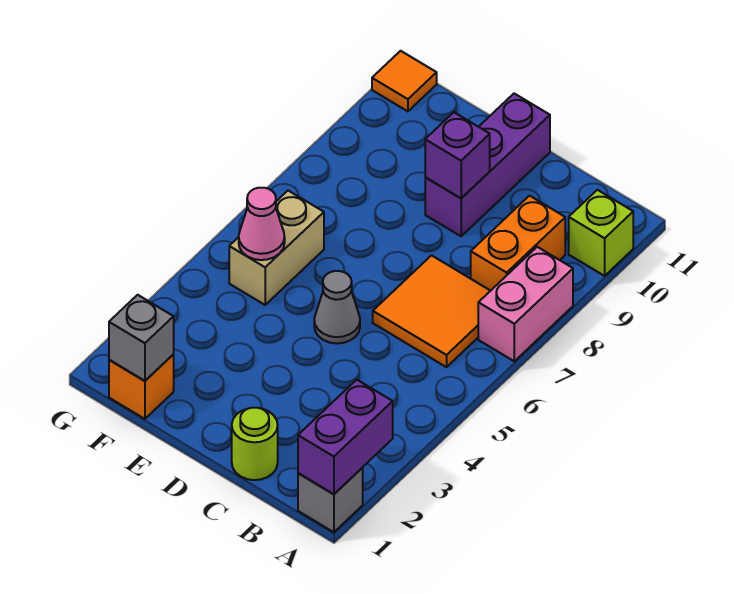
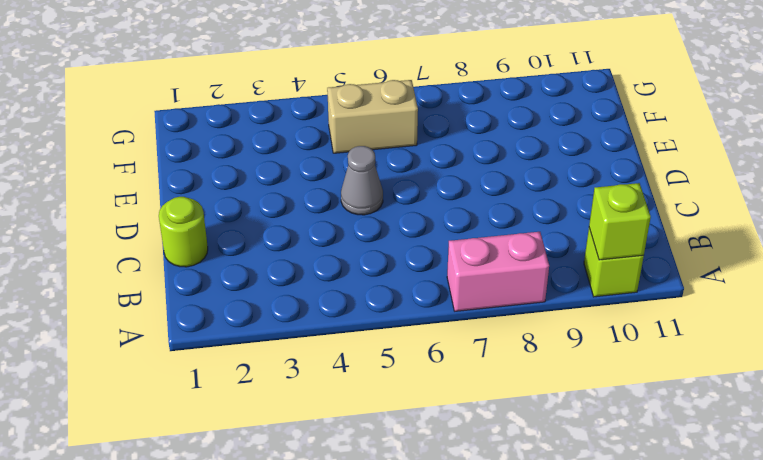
lime 1x1 brick [589,183,651,260] -> none
none -> grey 1x1 brick [298,468,363,532]
none -> orange 2x2 tile [373,255,490,367]
none -> orange 1x2 brick [471,196,565,291]

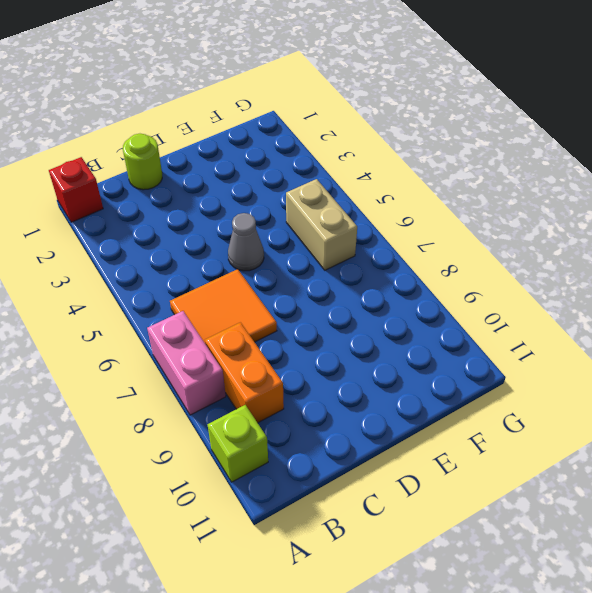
red 1x1 brick [49,157,103,222] -> grey 1x1 brick [298,468,363,532]
none -> purple 1x3 brick [425,94,550,236]
none -> orange 1x1 brick [109,355,174,419]
none -> orange 1x1 tile [372,51,437,111]

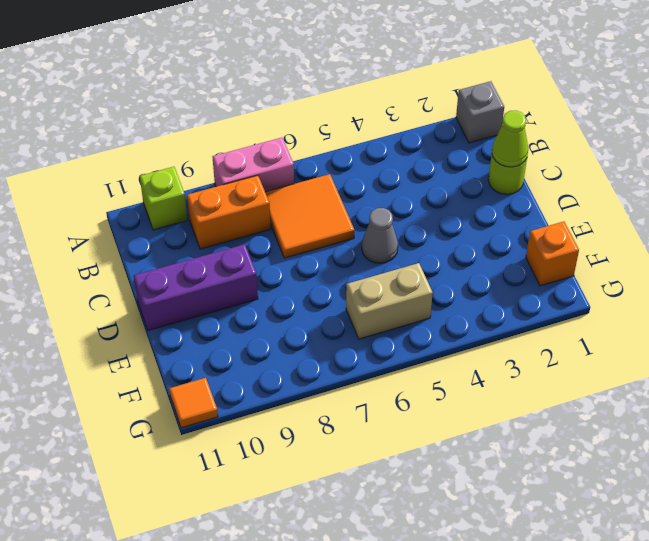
lime 1x1 cone [492,110,528,167] -> none
none -> purple 1x2 brick [298,380,393,494]
none -> purple 1x1 brick [425,112,490,198]
none -> grey 1x1 brick [109,295,174,381]

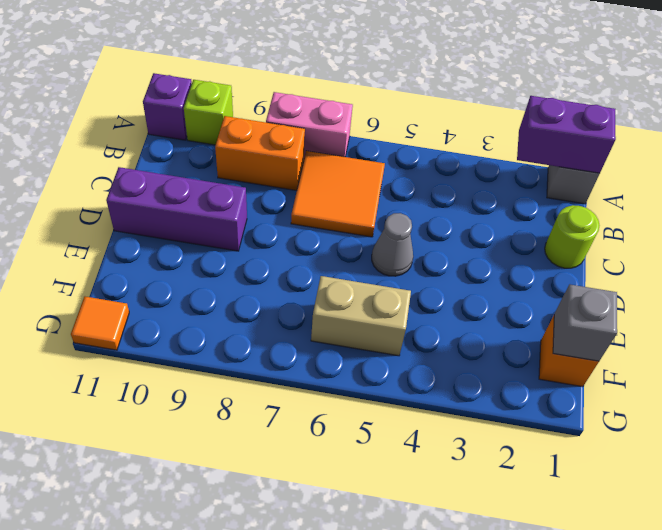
purple 1x1 brick [143,73,192,140] -> purple 1x1 brick moved to [425,112,490,198]
none -> pink 1x1 cone [239,188,285,260]

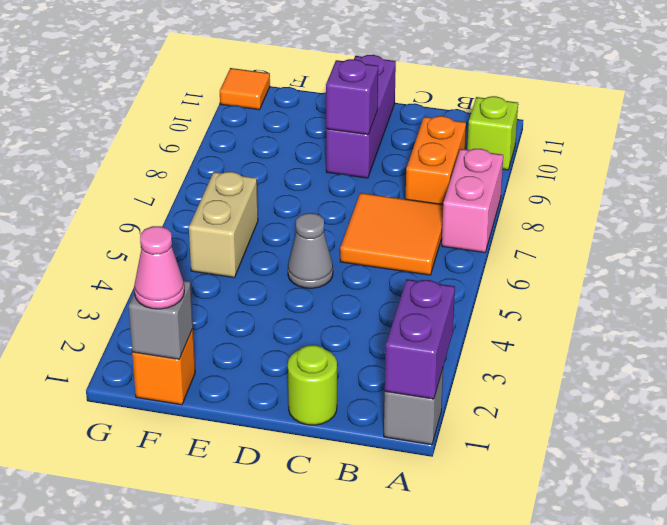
pink 1x1 cone [134,226,184,309] -> pink 1x1 cone moved to [239,188,285,260]

